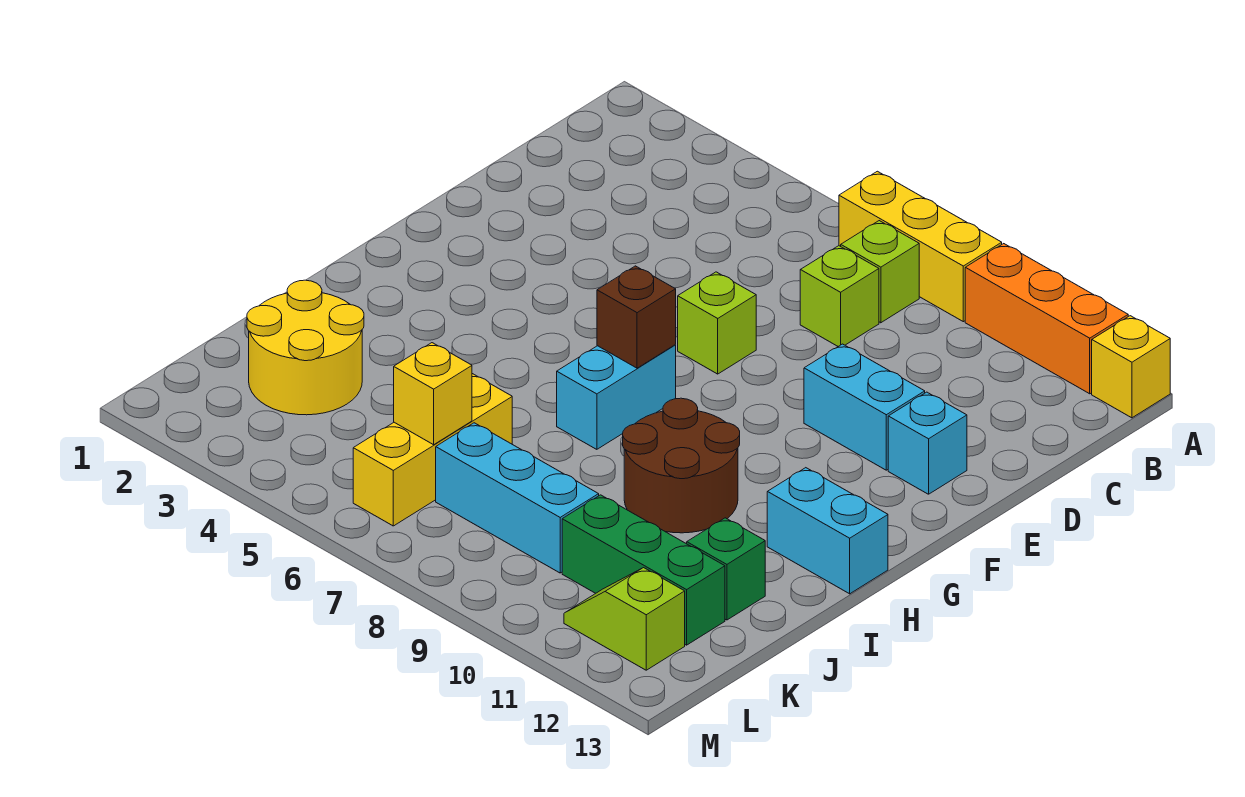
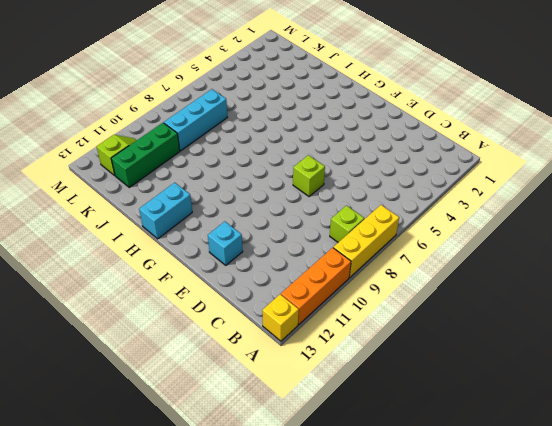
none -> lime 1x1 brick [800,246,879,346]
none -> cyan 1x2 brick [804,344,925,470]
none -> cyan 1x2 brick [557,345,676,449]

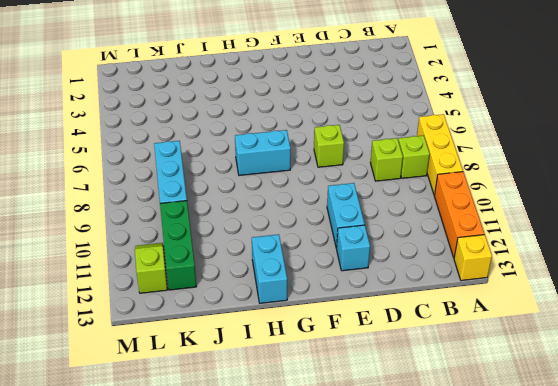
none -> brown 2x2 round brick [623,398,740,533]
none -> yellow 2x2 round brick [247,280,364,415]
none -> yellow 1x3 brick [353,374,512,526]

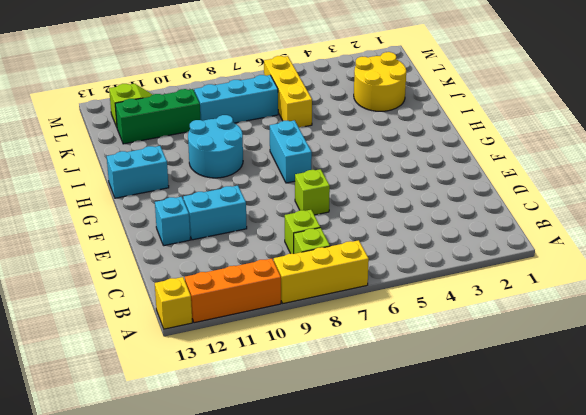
cyan 2x2 round brick [188,115,243,178] -> brown 2x2 round brick [623,398,740,533]
none -> green 1x1 brick [687,518,765,620]
none -> brown 1x1 brick [597,266,676,368]
none -> yellow 1x1 brick [394,343,472,445]

